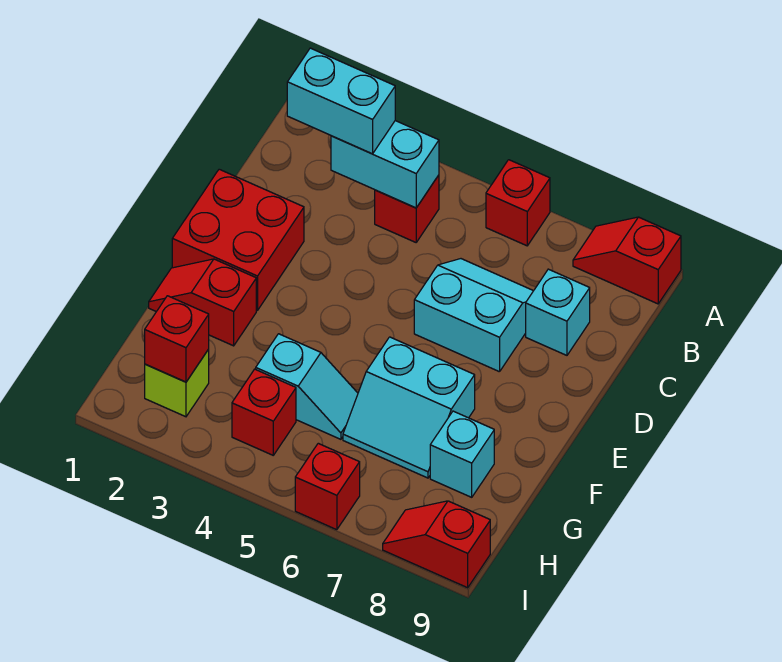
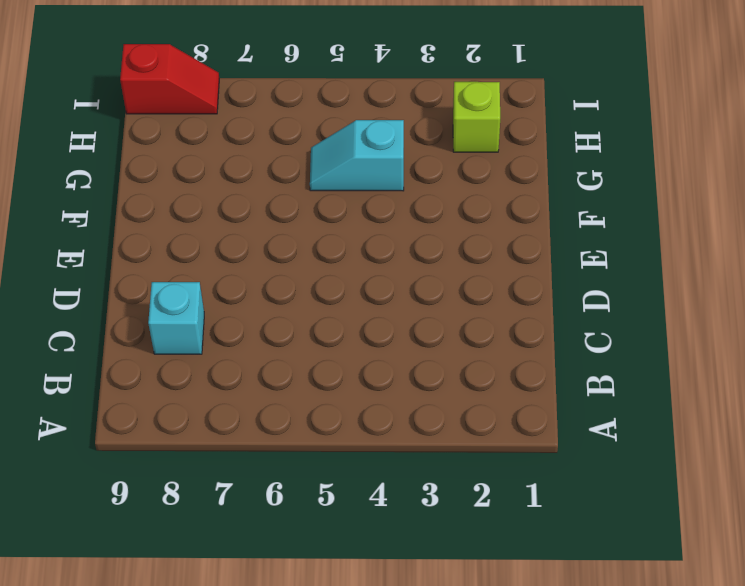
none -> red 1x1 brick [486,160,550,246]
none -> red 1x2 slope [573,217,681,304]
none -> red 1x1 brick [375,175,439,242]

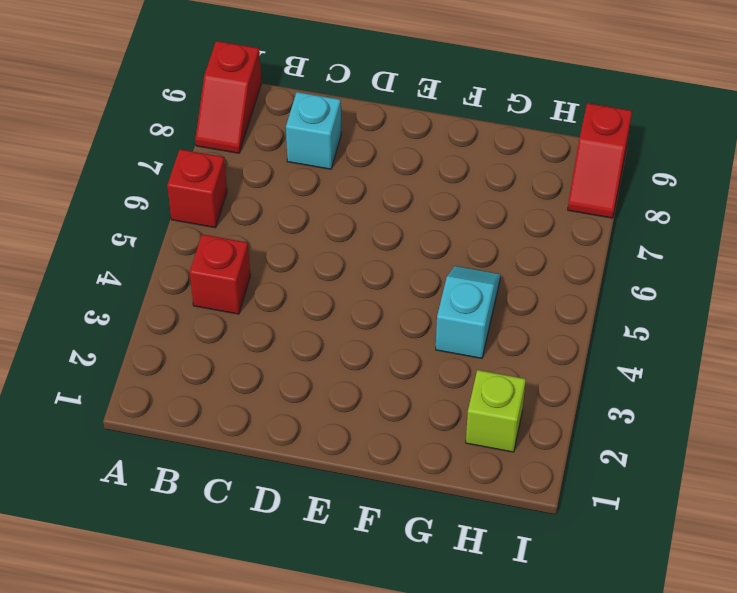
none -> cyan 2x2 slope [414,259,533,372]
none -> red 2x2 brick [172,169,304,310]
none -> red 1x2 slope [149,259,256,346]

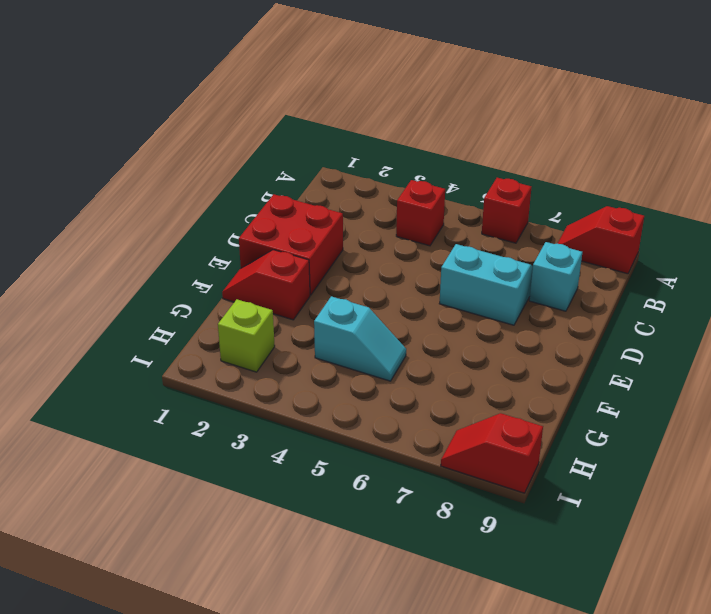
none -> cyan 2x2 slope [343,337,475,478]
none -> cyan 1x1 brick [430,411,494,497]
none -> red 1x1 brick [232,369,296,455]

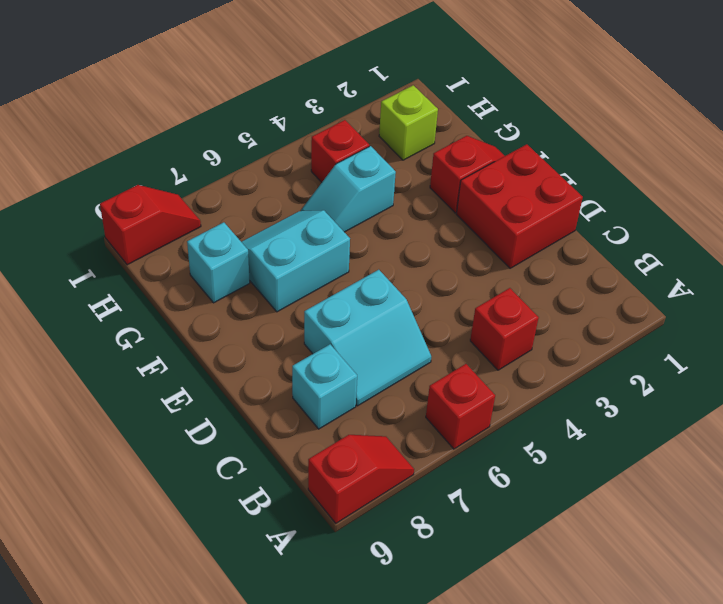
none -> red 1x1 brick [295,443,360,530]
none -> cyan 1x2 brick [331,121,439,208]
none -> red 1x1 brick [145,296,209,382]

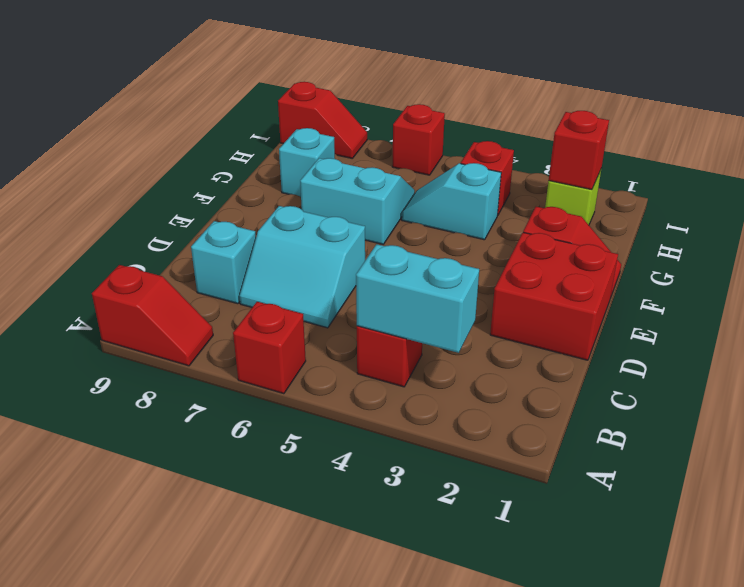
none -> cyan 1x2 brick [287,48,395,154]

